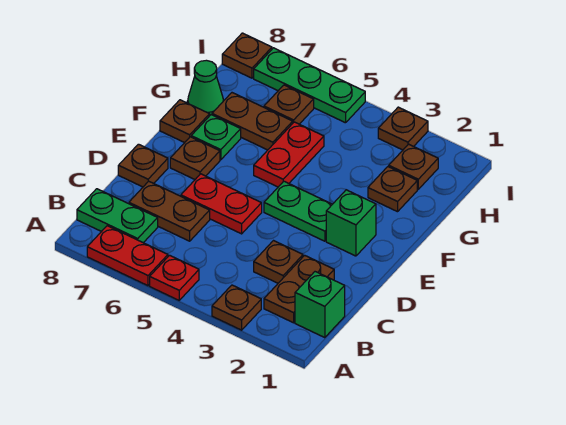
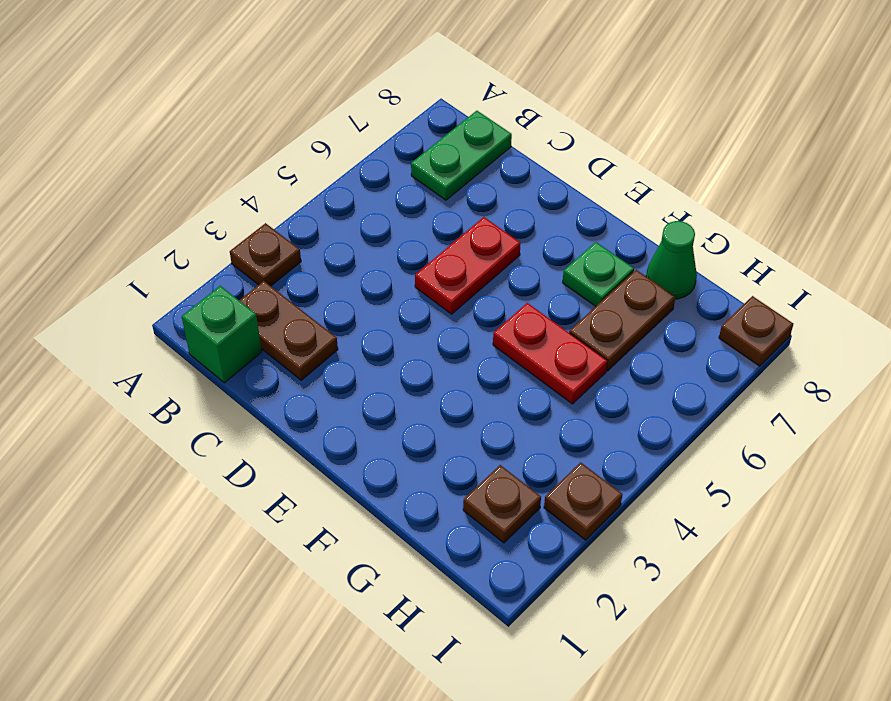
none -> red 1x1 plate [150,255,199,300]
none -> red 1x2 plate [87,226,168,286]
none -> brown 1x1 plate [254,241,303,283]

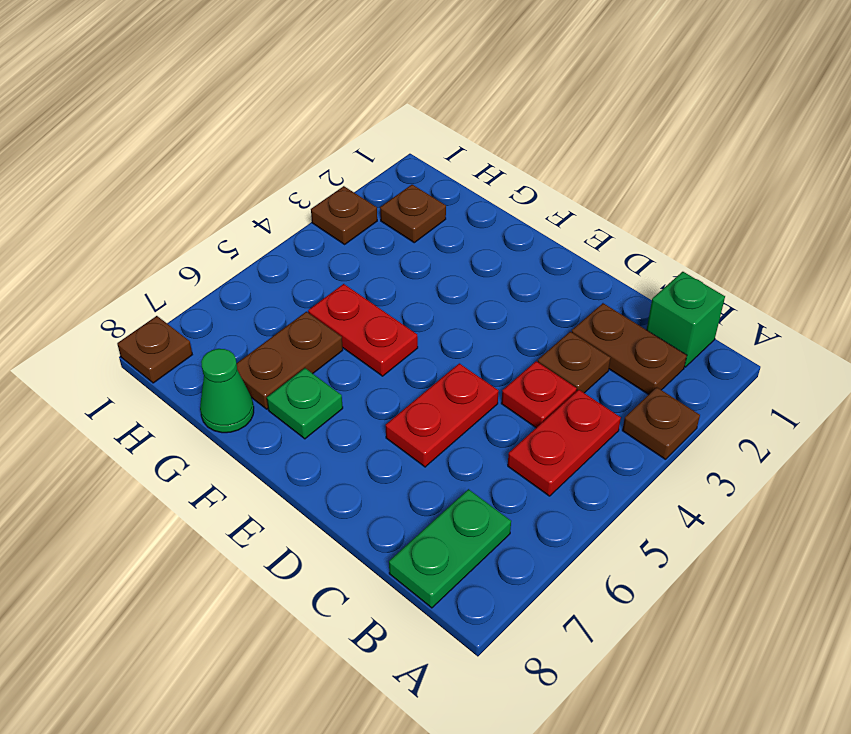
red 1x2 plate [508,390,621,496] -> red 1x2 plate moved to [87,226,168,286]
red 1x1 plate [501,361,577,428] -> red 1x1 plate moved to [150,255,199,300]
none -> brown 1x2 plate [129,181,210,241]
none -> brown 1x1 plate [118,144,168,187]
none -> green 1x1 brick [326,190,376,256]

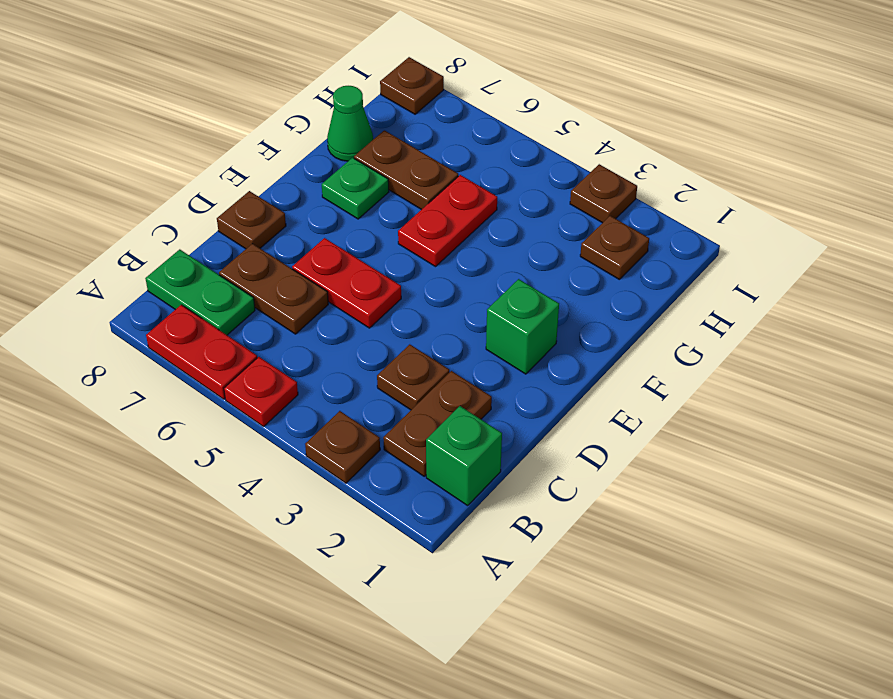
none -> green 1x2 plate [264,181,332,241]
none -> brown 1x1 plate [170,137,220,179]
none -> brown 1x1 plate [160,100,210,143]

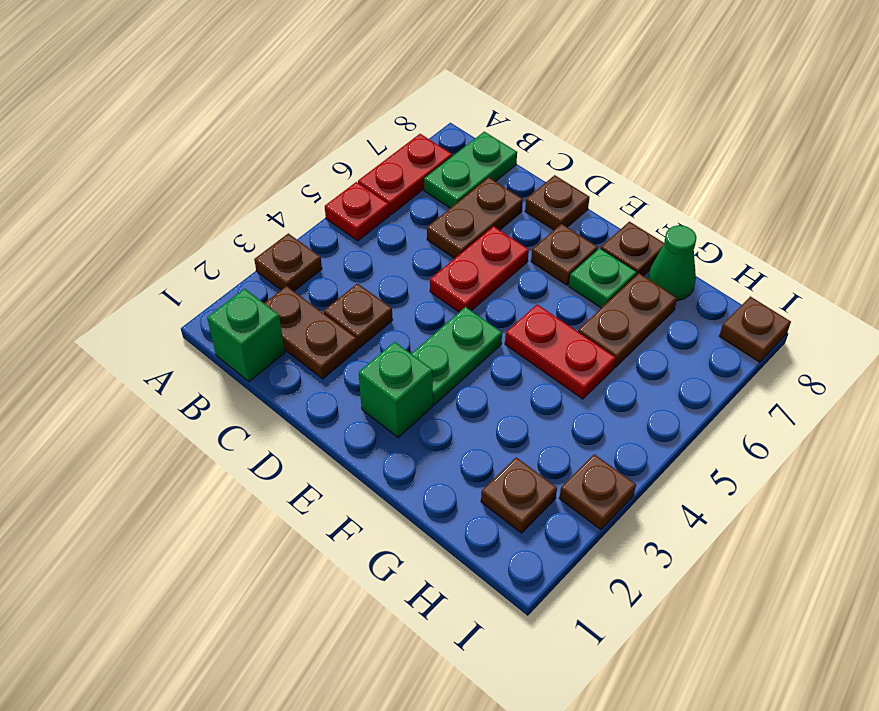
none -> brown 1x1 plate [368,167,417,212]
none -> brown 1x1 plate [264,85,314,124]
none -> green 1x3 plate [254,48,365,123]

